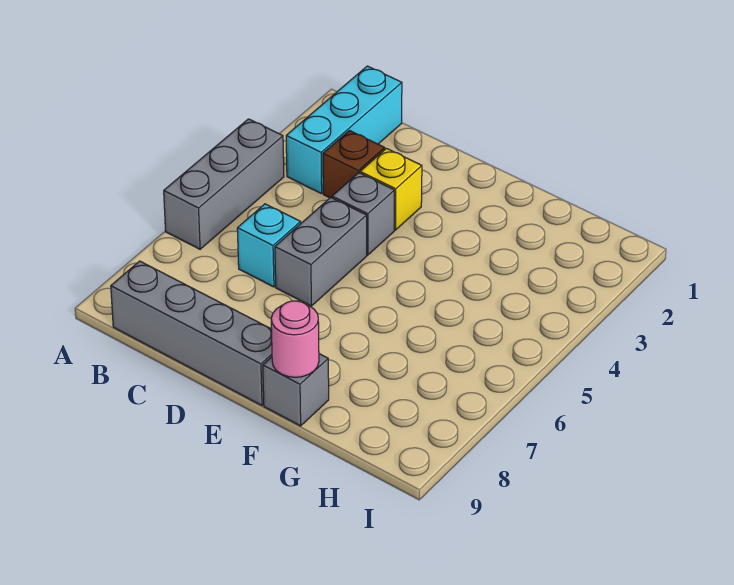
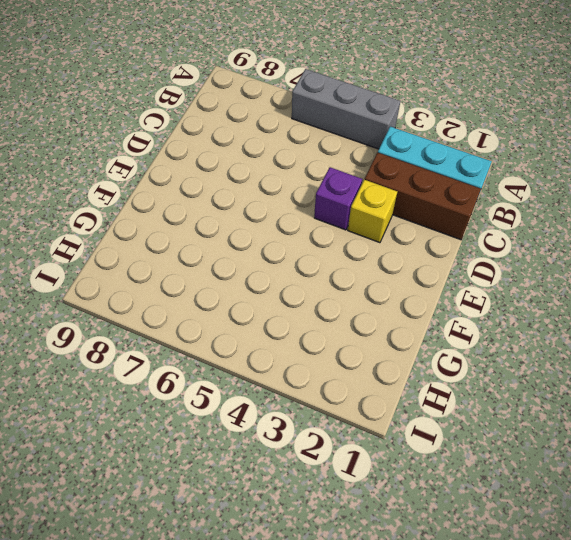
brown 1x3 brick [365,152,481,240] -> brown 1x1 brick [323,131,385,198]
purple 1x1 brick [314,167,362,230] -> grey 1x1 brick [332,173,394,255]
none -> grey 1x4 brick [111,261,272,405]
none -> cyan 1x1 brick [237,204,301,287]

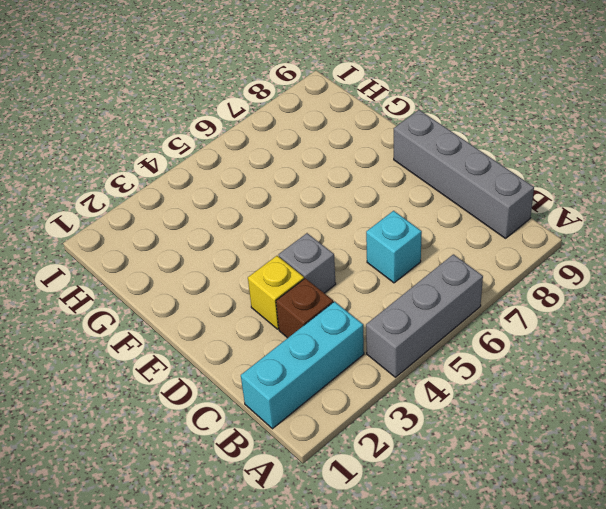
none -> grey 1x2 brick [275,198,367,306]
none -> grey 1x1 brick [263,354,329,426]

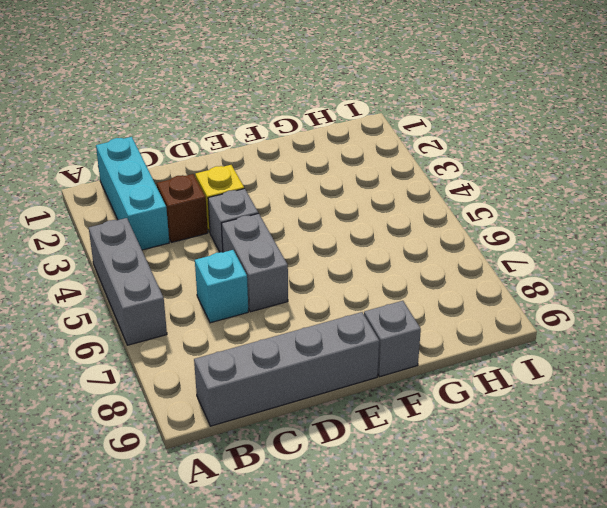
none -> pink 1x1 round brick [271,301,319,377]

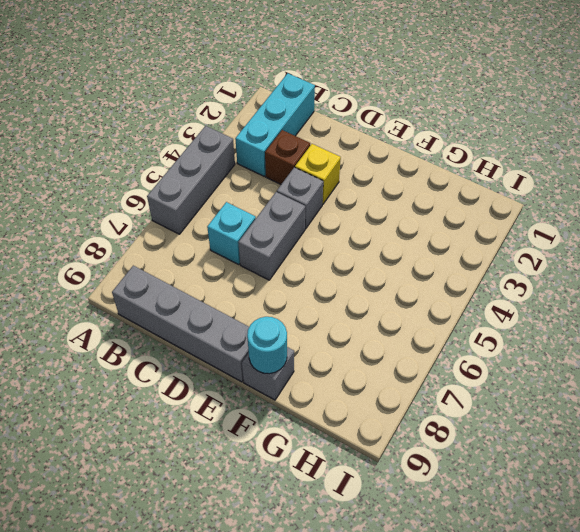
cyan 1x1 round brick [247,317,287,374] -> pink 1x1 round brick [271,301,319,377]

